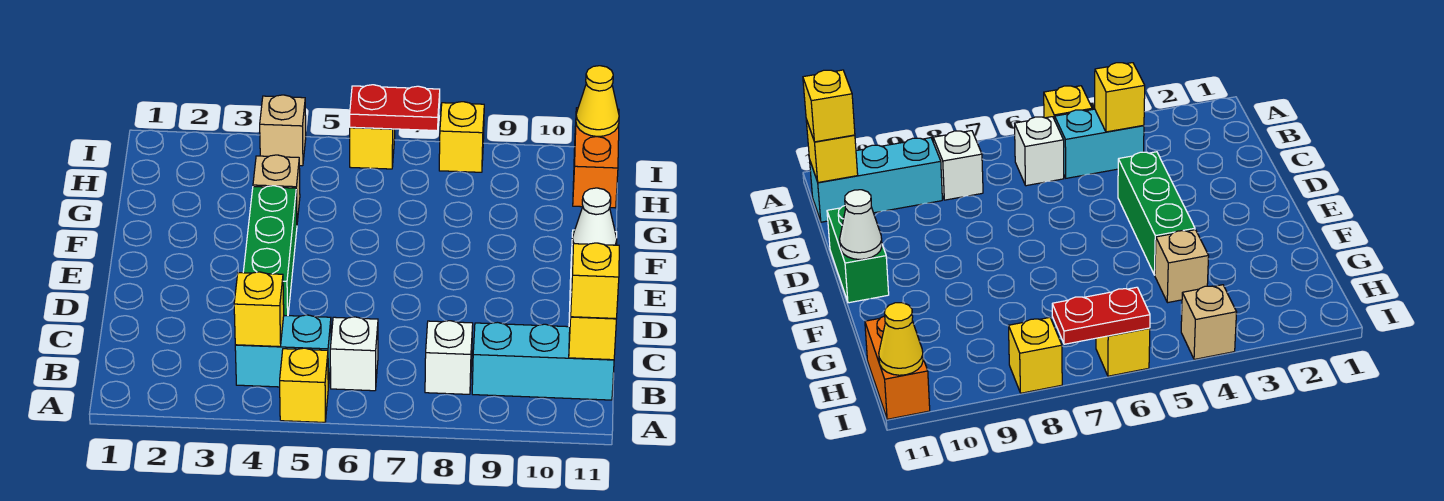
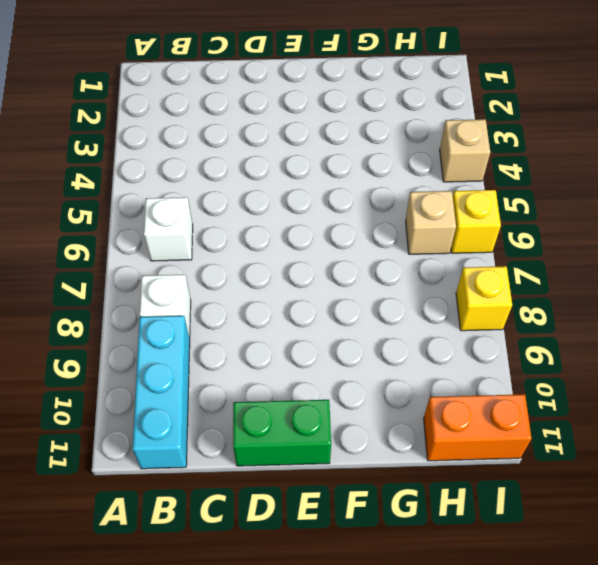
tan 1x1 brick [406,191,456,254] -> tan 1x1 brick moved to [253,155,300,222]
none -> yellow 1x1 brick [280,348,328,422]
none -> cyan 1x2 brick [235,315,331,387]
none -> green 1x3 brick [243,186,297,316]

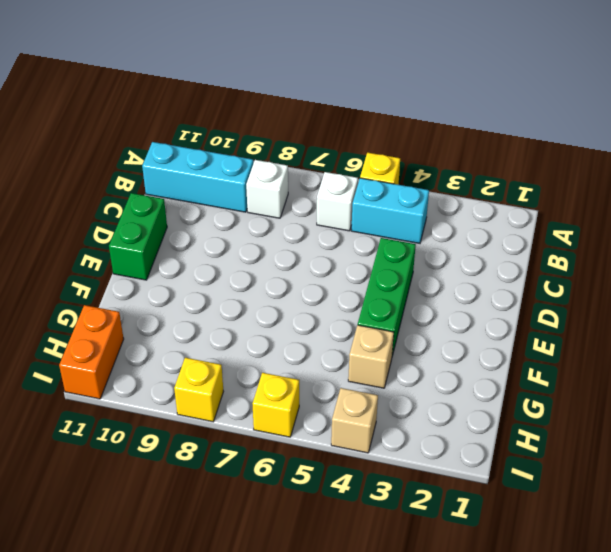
none -> yellow 1x1 brick [234,272,284,347]
none -> yellow 1x1 brick [569,309,616,360]
none -> white 1x1 cone [572,188,617,246]

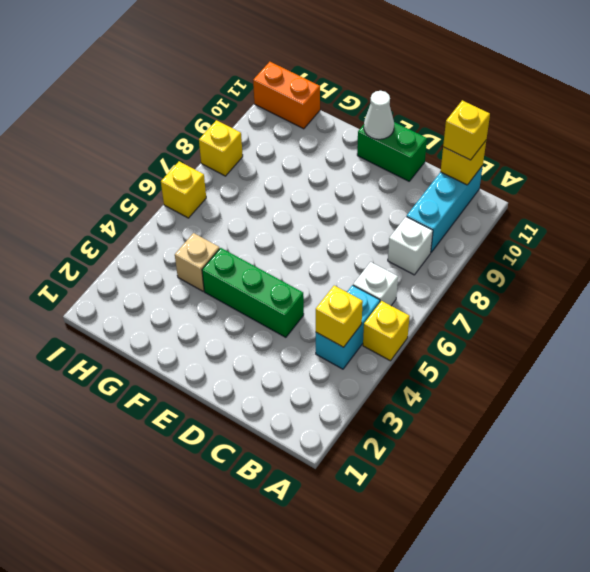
none -> tan 1x1 brick [260,95,306,166]
none -> red 1x2 plate [350,85,440,131]
none -> yellow 1x1 cone [576,66,619,136]

